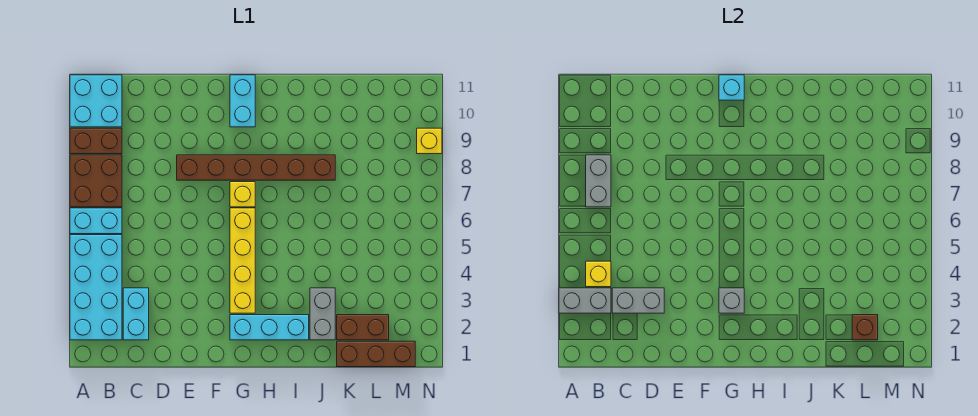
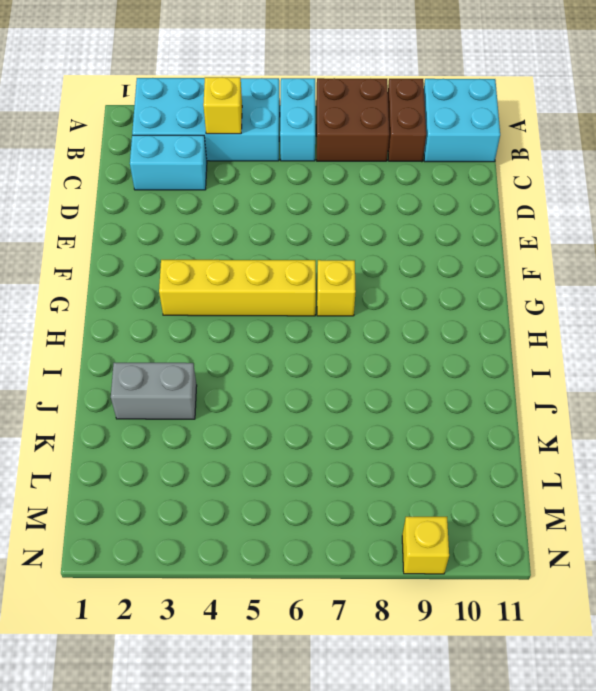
none -> brown 1x6 brick [177,155,335,180]
none -> cyan 1x3 brick [230,315,309,340]
none -> cyan 1x2 brick [230,75,255,127]

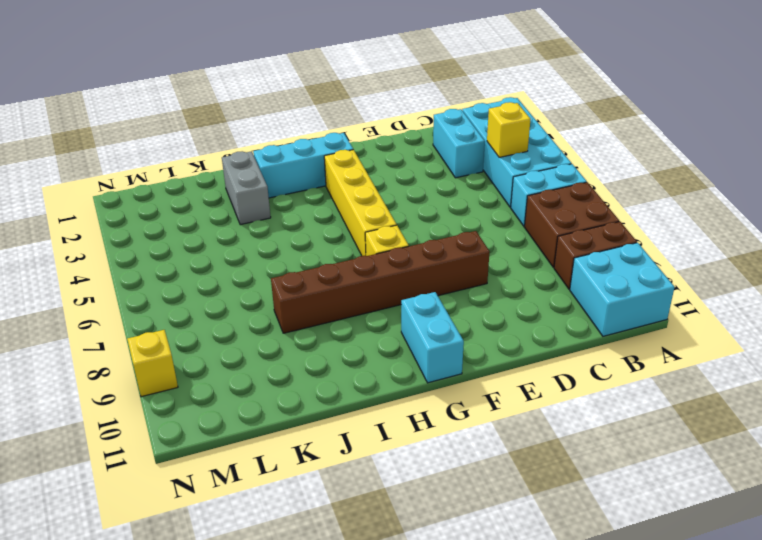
none -> brown 1x3 brick [337,341,415,367]
none -> brown 1x2 brick [337,315,389,340]
none -> grey 1x2 brick [559,288,611,313]

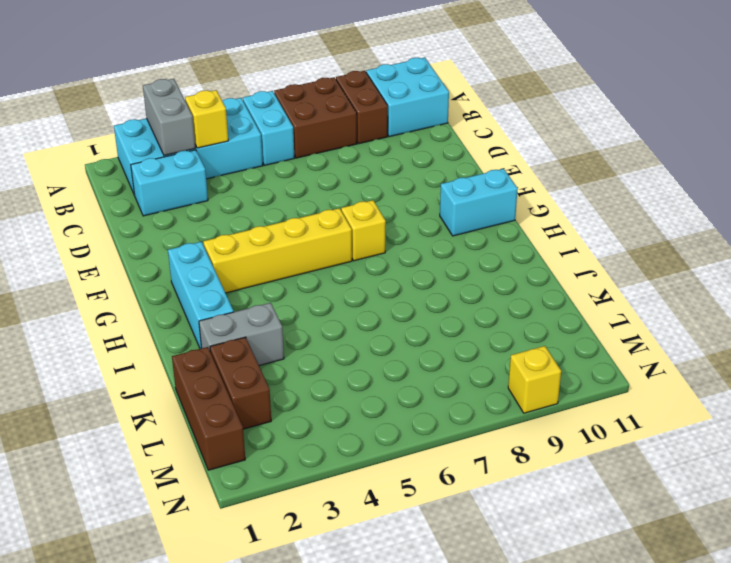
none -> brown 1x6 brick [177,155,335,180]
none -> grey 1x2 brick [586,155,611,207]
none -> grey 1x2 brick [612,288,664,313]

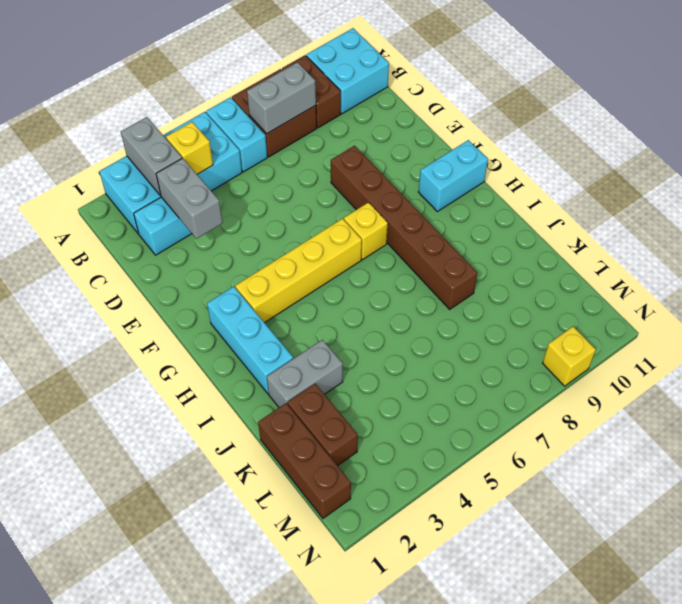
none -> grey 1x1 brick [719,288,744,313]
none -> cyan 1x1 brick [719,75,744,100]
none -> brown 1x1 brick [852,315,878,340]

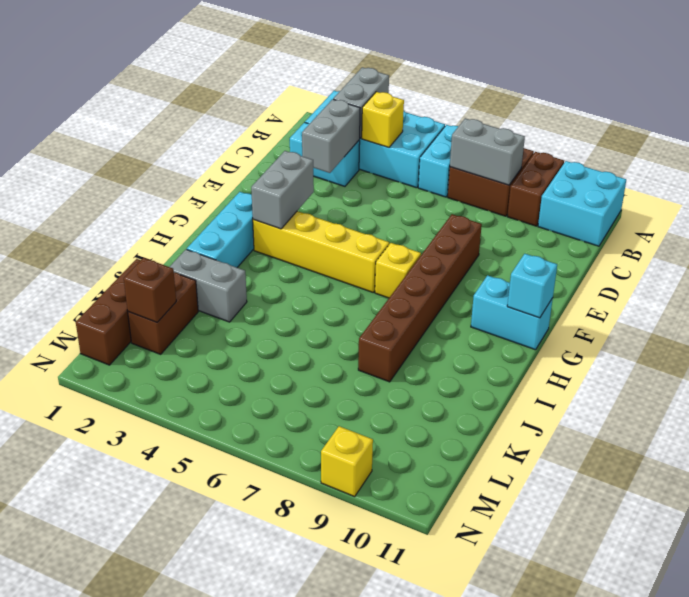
grey 1x2 brick [251,151,314,229] -> grey 1x1 brick [719,288,744,313]

